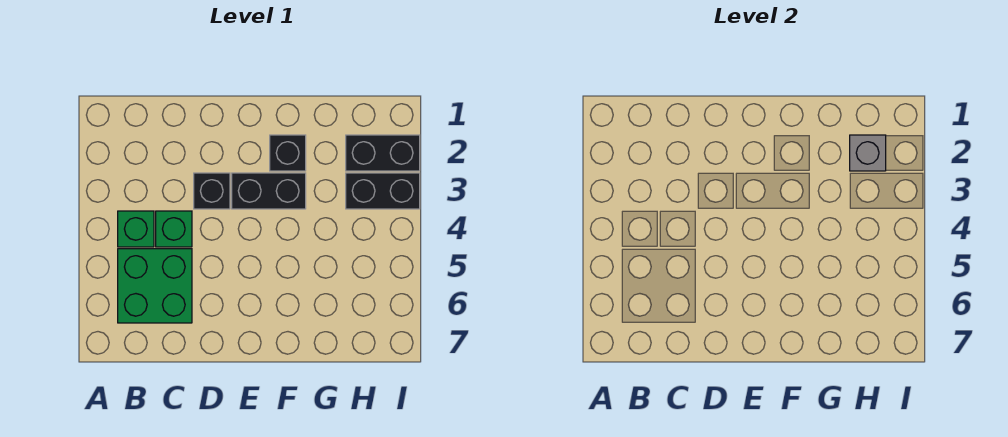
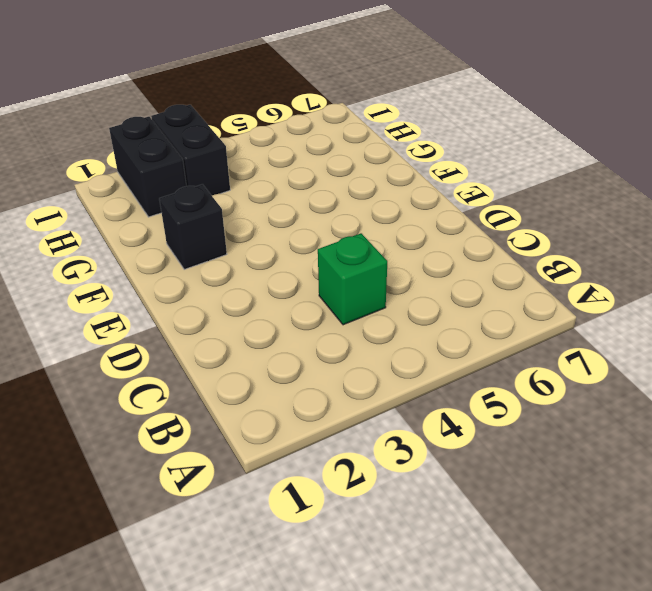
none -> green 1x1 brick [118,211,154,247]
none -> green 2x2 brick [118,249,192,323]

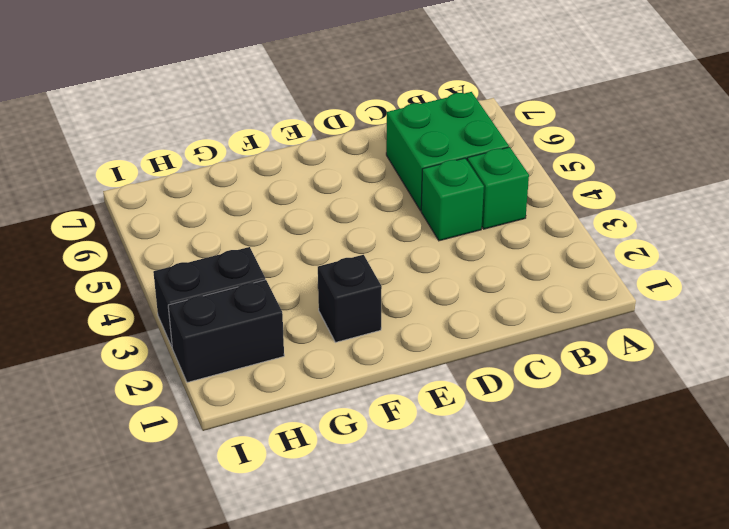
none -> black 1x1 brick [194,173,230,209]
none -> black 1x2 brick [232,173,306,209]

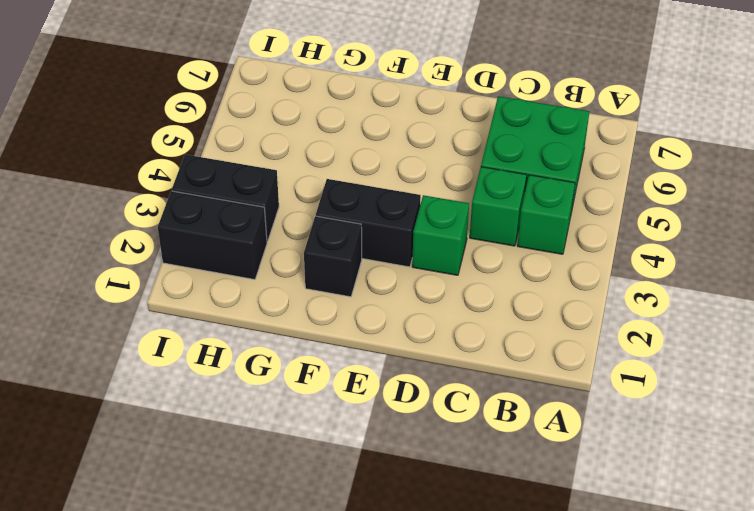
green 1x1 brick [412,195,469,275] -> black 1x1 brick [194,173,230,209]
none -> grey 1x1 brick [850,135,886,171]

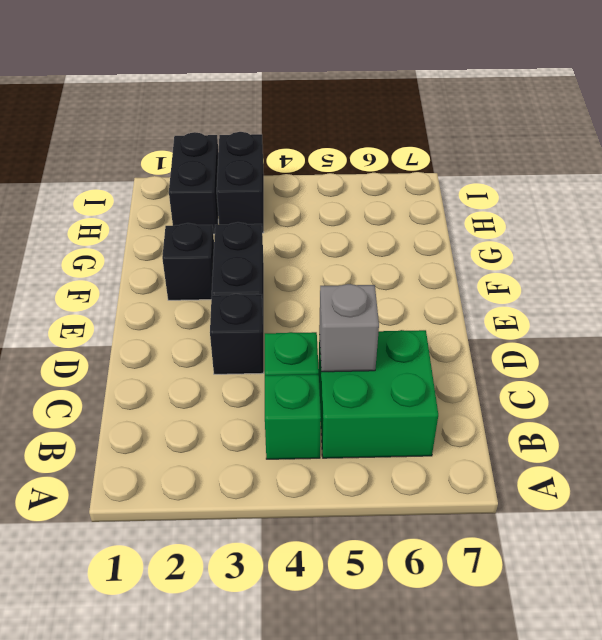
grey 1x1 brick [319,284,379,372] -> grey 1x1 brick moved to [850,135,886,171]

